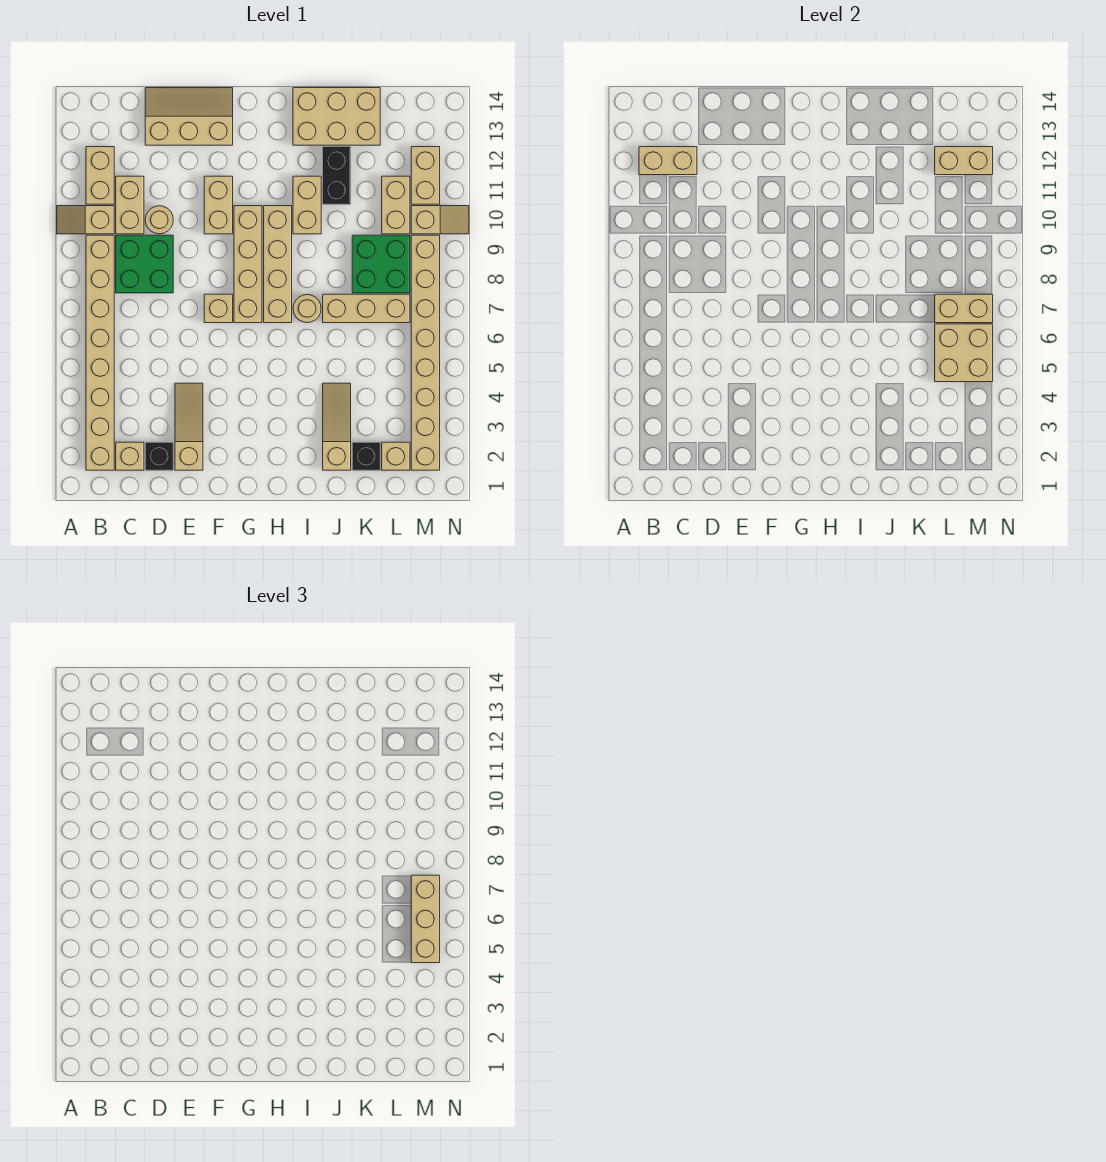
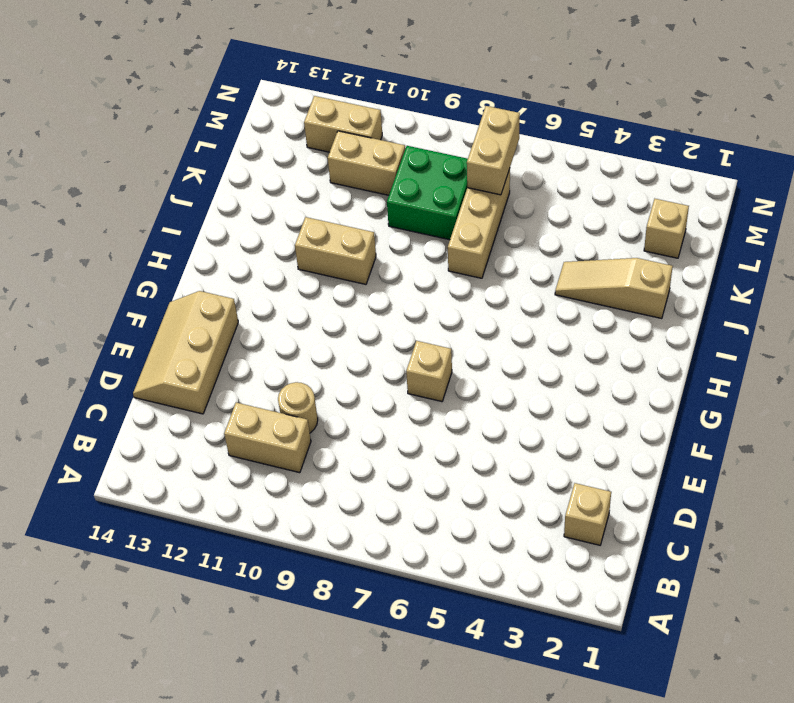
none -> tan 1x2 slope [57,206,114,234]
none -> tan 1x8 brick [86,235,114,470]
none -> tan 1x2 brick [86,147,114,204]
none -> green 2x2 brick [116,235,173,293]

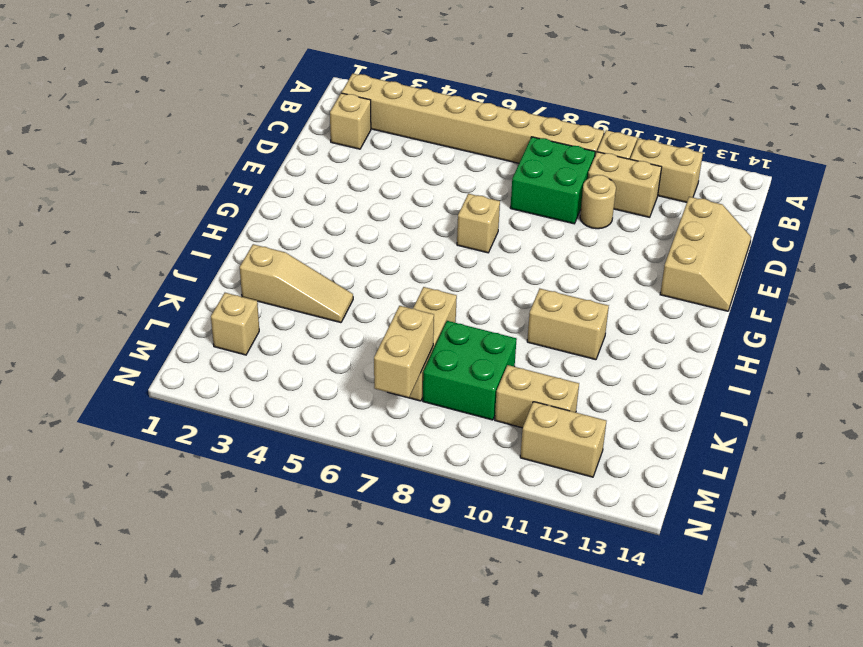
none -> black 1x1 brick [145,442,173,470]
none -> tan 1x3 slope [175,383,203,470]
none -> tan 1x2 brick [204,176,233,234]
none -> tan 1x4 brick [234,206,262,323]

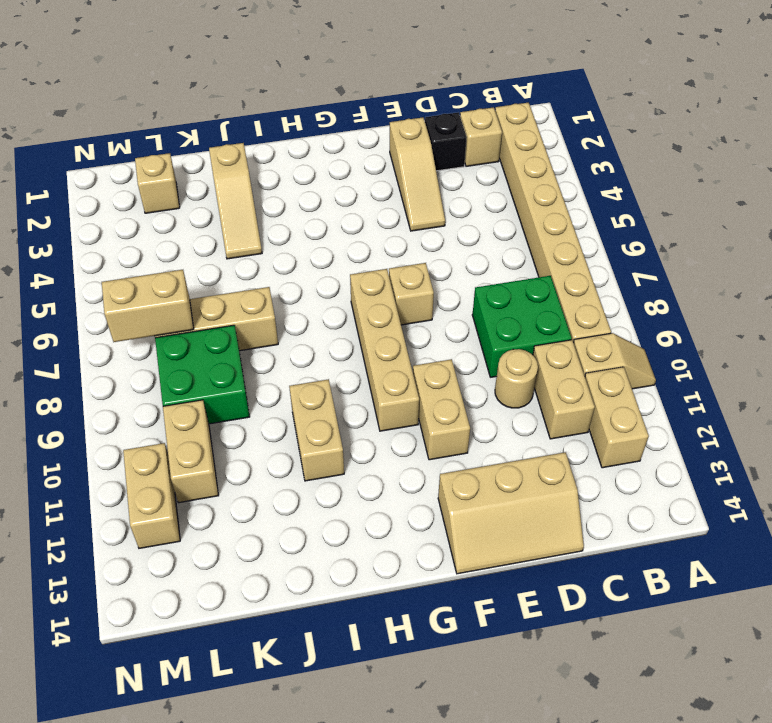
none -> tan 1x4 brick [264,206,292,323]
none -> tan 1x1 round brick [293,295,321,323]
none -> tan 2x3 brick [293,88,380,145]
none -> black 1x2 brick [323,147,351,204]

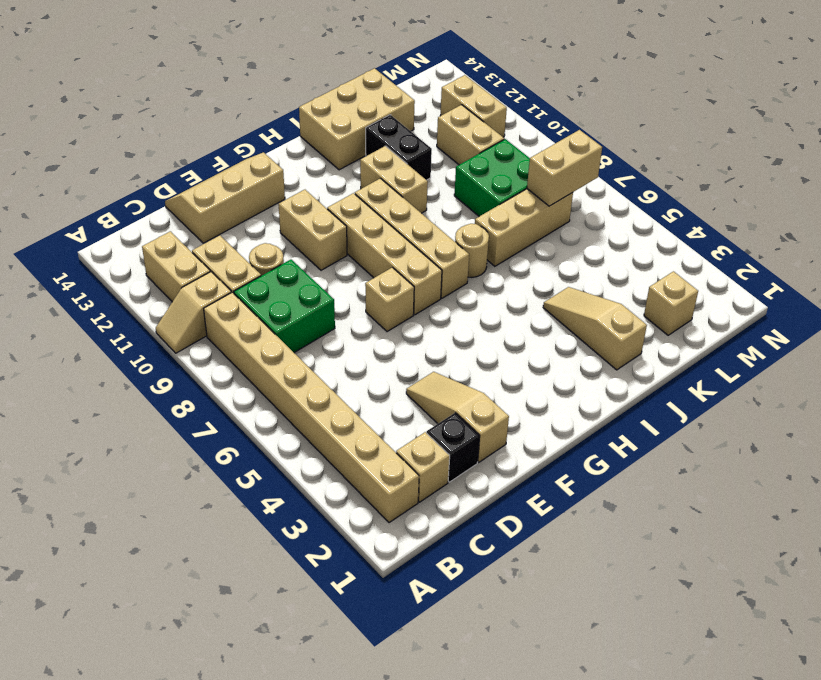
none -> black 1x1 brick [352,442,380,470]
none -> tan 1x8 brick [411,235,440,470]
none -> tan 1x2 slope [411,206,469,234]
none -> tan 1x2 brick [639,147,697,175]

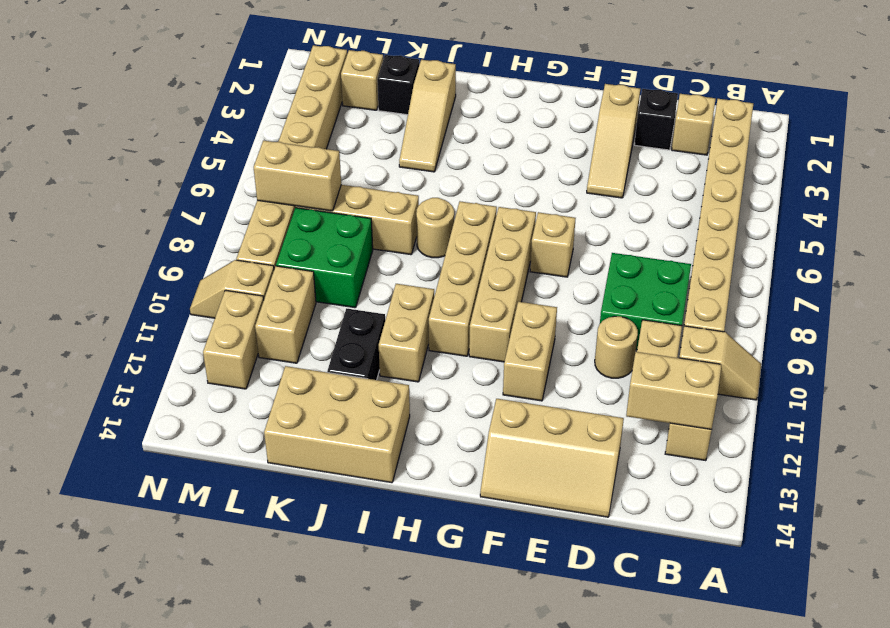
none -> tan 2x2 brick [935,324,993,382]
none -> tan 1x2 brick [935,147,993,175]
none -> tan 1x3 brick [411,875,440,963]

